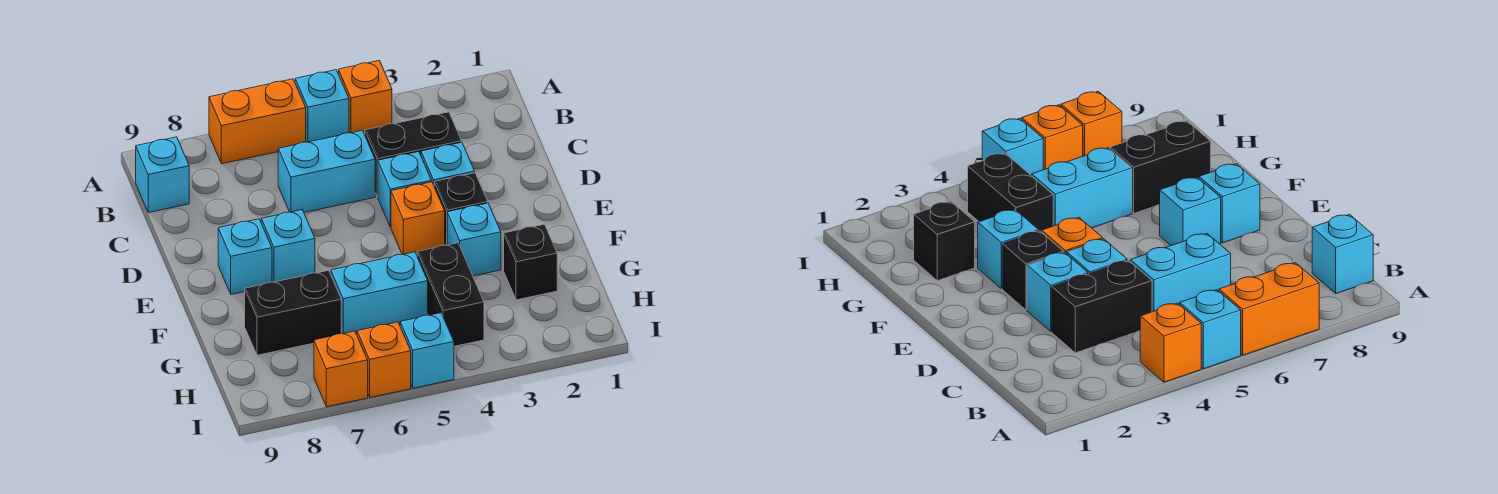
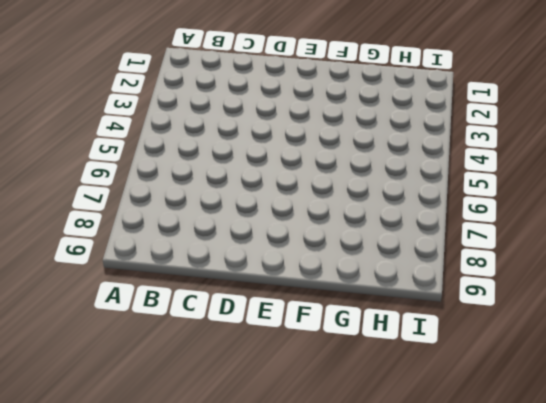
none -> orange 1x1 brick [339,60,392,133]
none -> cyan 1x1 brick [295,70,349,142]
none -> orange 1x2 brick [209,79,306,164]

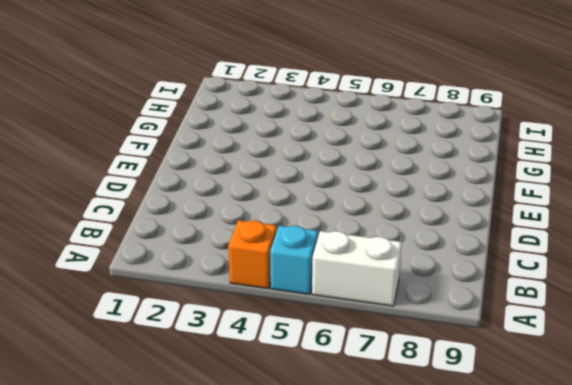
white 1x2 brick [312,231,402,306] -> orange 1x2 brick [209,79,306,164]
none -> cyan 1x1 brick [136,137,189,213]
none -> black 1x2 brick [365,112,462,197]
none -> cyan 1x2 brick [278,130,375,212]

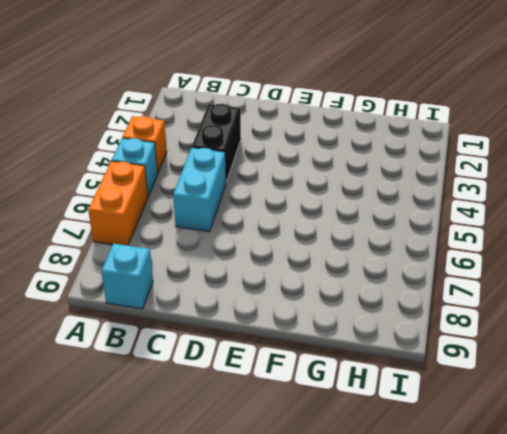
none -> cyan 1x1 brick [421,142,475,185]
none -> cyan 1x1 brick [378,152,431,227]
none -> black 1x1 brick [434,173,488,245]

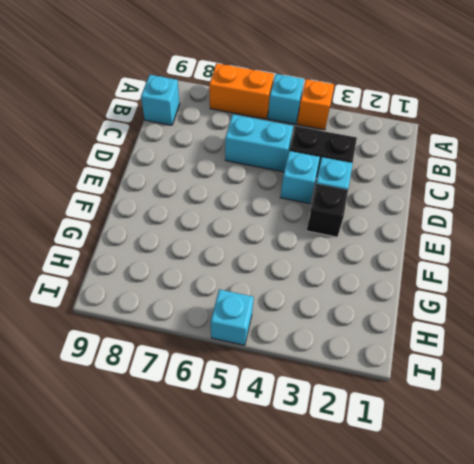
none -> orange 1x1 brick [391,182,445,255]
none -> cyan 1x1 brick [261,210,315,282]
none -> cyan 1x1 brick [218,219,272,294]

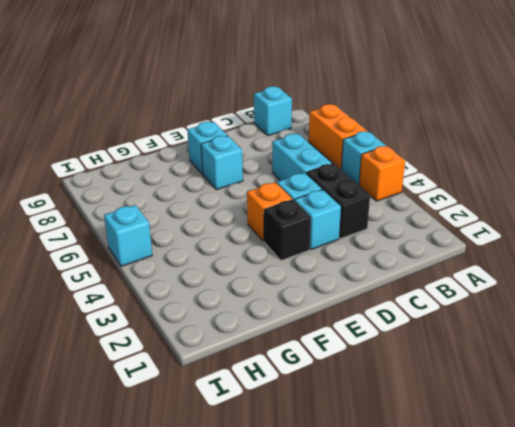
none -> cyan 1x1 brick [447,203,501,276]
none -> black 1x1 brick [504,224,557,300]
none -> black 1x2 brick [417,243,484,346]

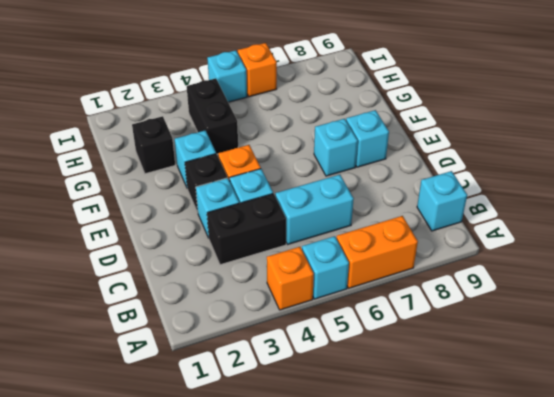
none -> cyan 1x2 brick [331,252,428,334]
none -> black 1x2 brick [245,270,341,355]
none -> orange 1x1 brick [314,331,368,407]

